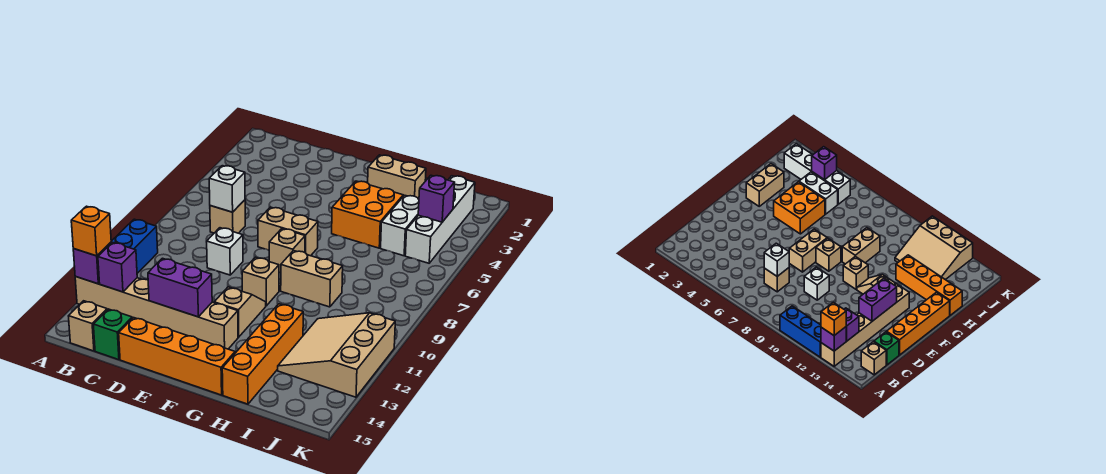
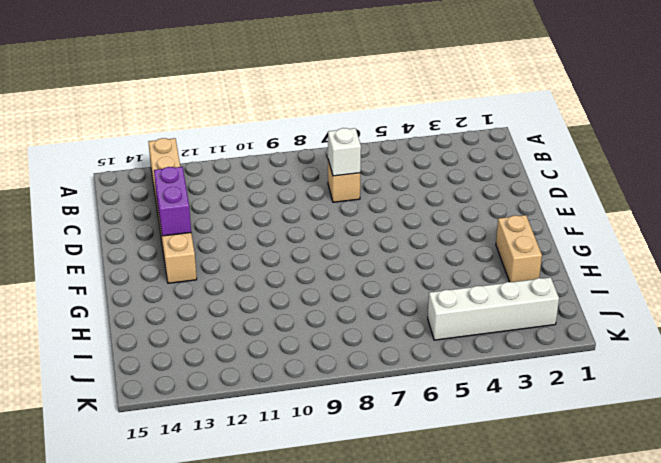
none -> blue 1x3 brick [111,219,158,273]
none -> tan 1x1 brick [69,301,107,351]
none -> green 1x1 brick [93,309,132,360]

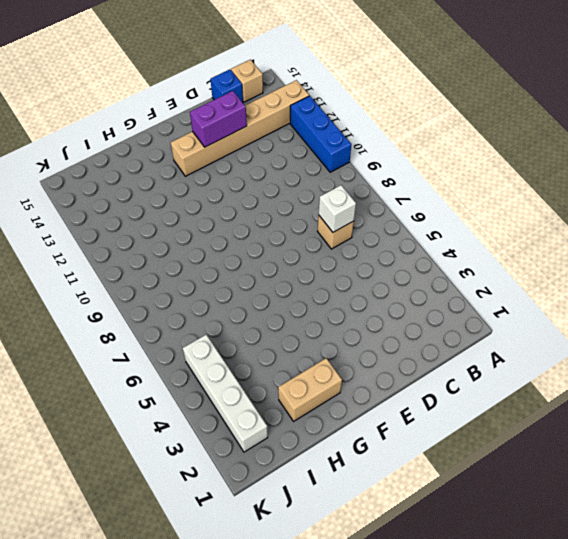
blue 1x1 brick [210,69,243,103] -> green 1x1 brick [93,309,132,360]
none -> white 1x1 brick [207,228,243,275]
none -> orange 1x4 brick [119,318,235,395]
none -> tan 1x2 brick [258,207,318,256]

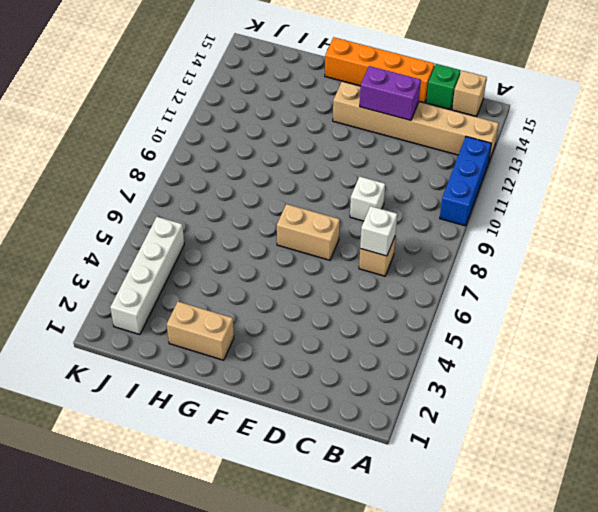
none -> tan 1x1 brick [269,229,305,272]
none -> tan 1x1 brick [242,257,279,306]
none -> tan 1x2 slope [214,287,266,337]

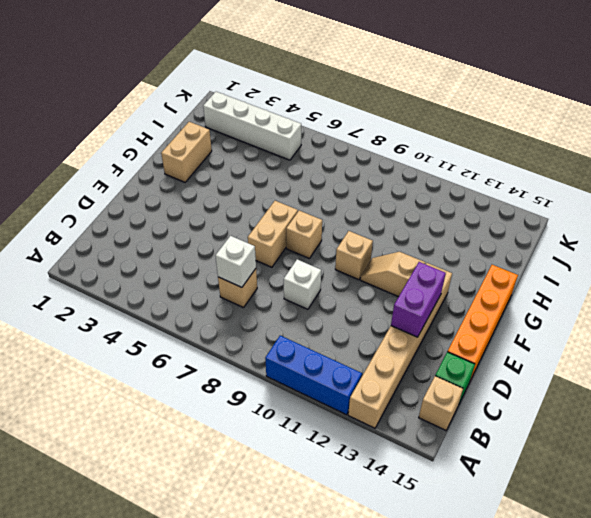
none -> orange 2x2 brick [332,181,403,248]
none -> tan 1x2 brick [281,251,343,307]
none -> orange 1x4 brick [222,304,303,404]

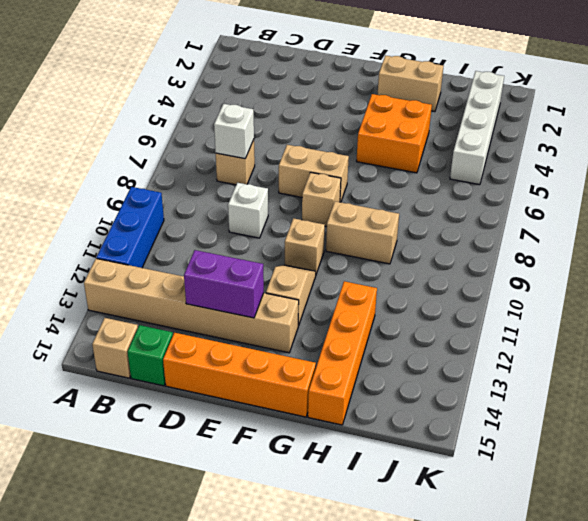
none -> white 1x2 brick [381,195,419,256]
none -> tan 3x3 slope [278,313,395,397]
none -> purple 1x1 brick [73,242,111,284]

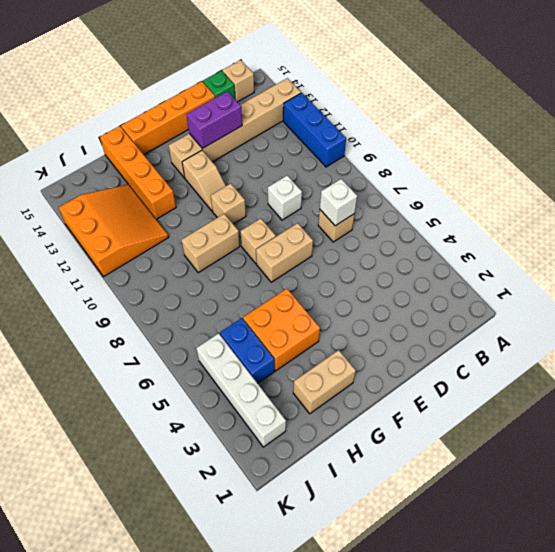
blue 1x2 brick [220,318,275,383] -> white 1x2 brick [381,195,419,256]
orange 3x3 slope [59,184,169,276] -> tan 3x3 slope [278,313,395,397]
none -> purple 1x1 brick [73,242,111,284]
none -> purple 1x1 brick [98,242,137,292]
none -> purple 1x1 brick [418,175,455,222]

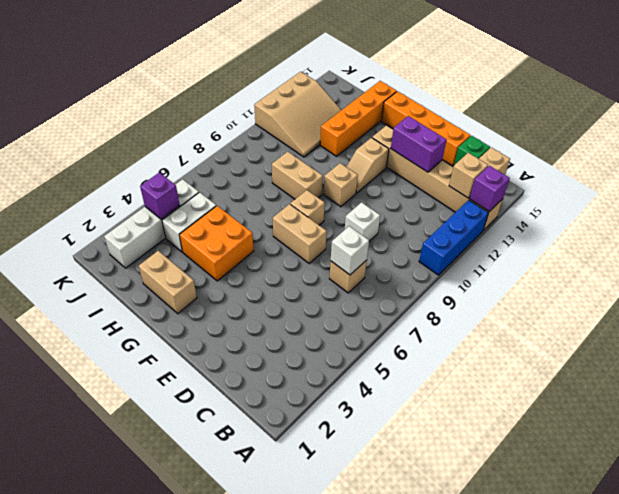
tan 1x1 brick [449,153,488,198] -> purple 1x1 brick [98,242,137,292]
none -> orange 1x1 brick [71,206,111,256]

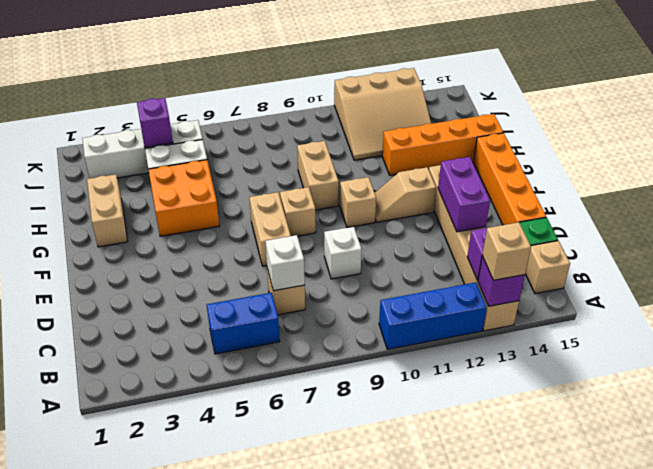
tan 1x1 brick [482,222,531,280] -> orange 1x1 brick [71,206,111,256]
blue 1x2 brick [207,293,280,354] -> none

